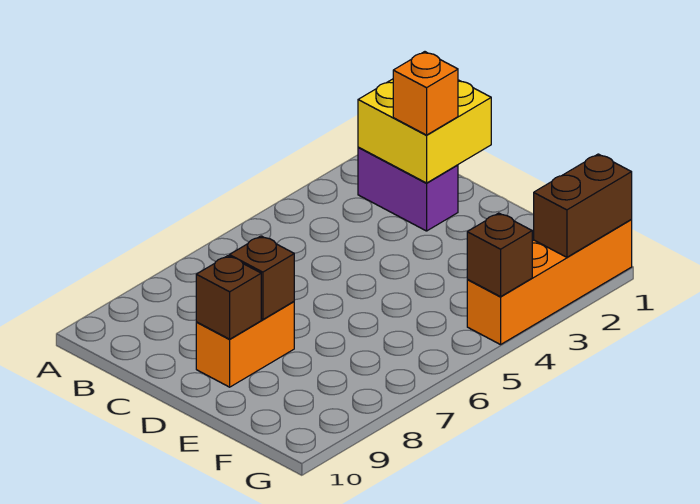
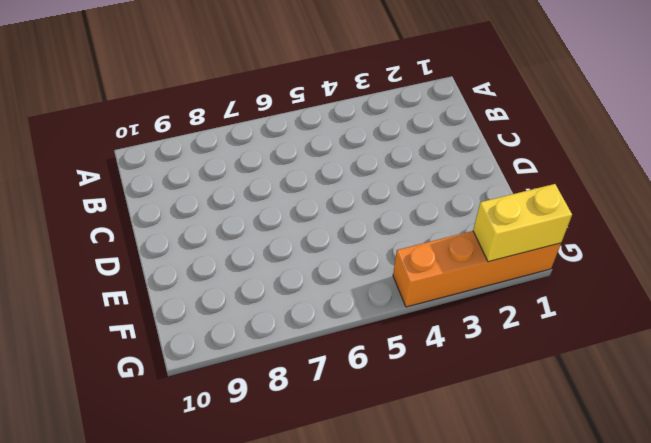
yellow 1x2 brick [473,184,572,262] -> brown 1x2 brick [534,154,632,257]
none -> purple 1x2 brick [358,147,458,231]
none -> orange 1x2 brick [196,302,294,387]

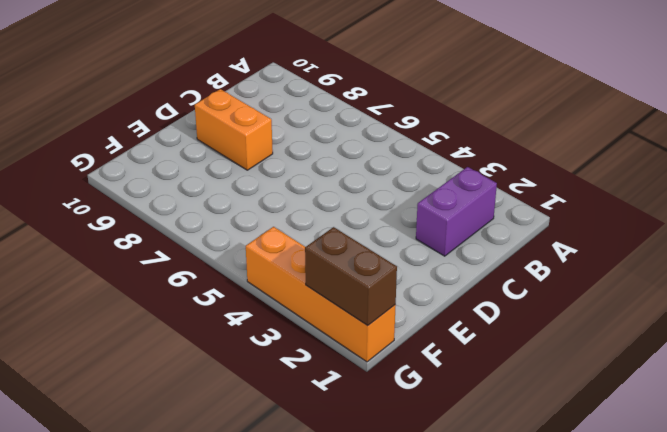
none -> yellow 2x2 brick [358,79,491,183]
none -> brown 1x1 brick [229,236,294,320]

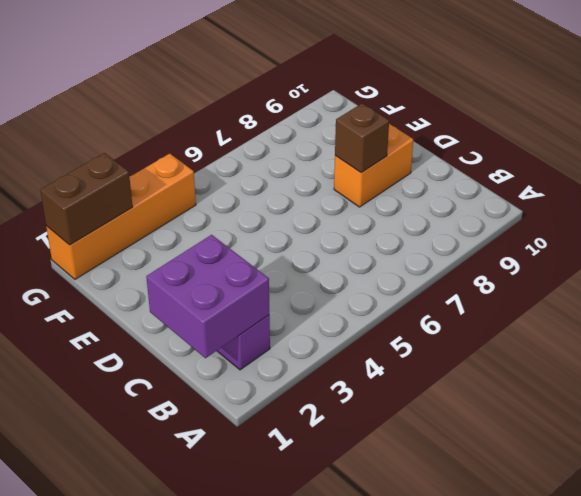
purple 2x2 brick [146,235,269,358] -> yellow 2x2 brick [358,79,491,183]
none -> brown 1x1 brick [196,256,261,339]
none -> brown 1x1 brick [467,213,532,297]

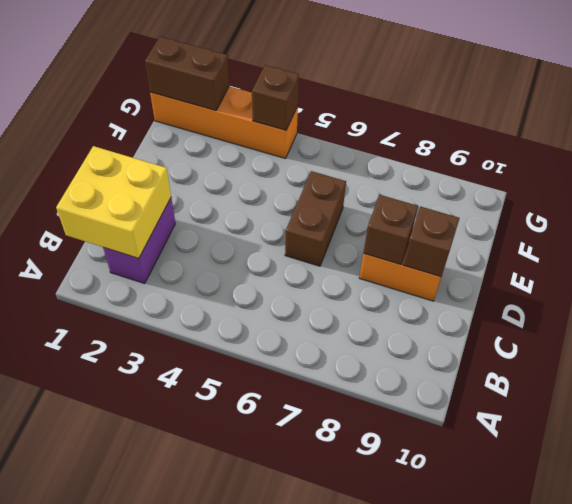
brown 1x2 brick [285,171,346,266] -> none
none -> orange 1x1 brick [393,52,458,135]

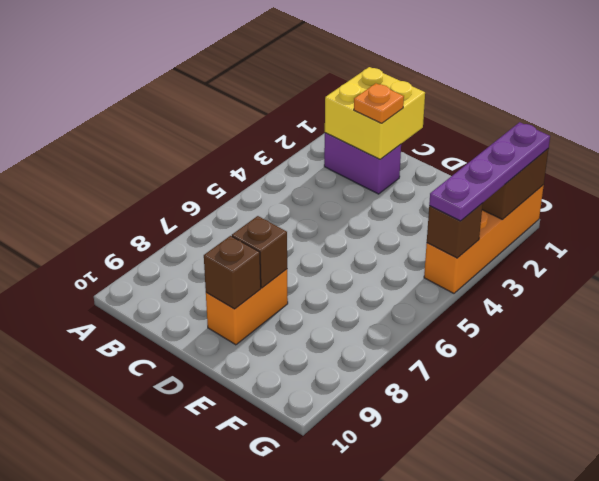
orange 1x1 plate [354,83,404,123] -> orange 1x1 brick [393,52,458,135]
purple 1x4 plate [429,122,550,221] -> none

